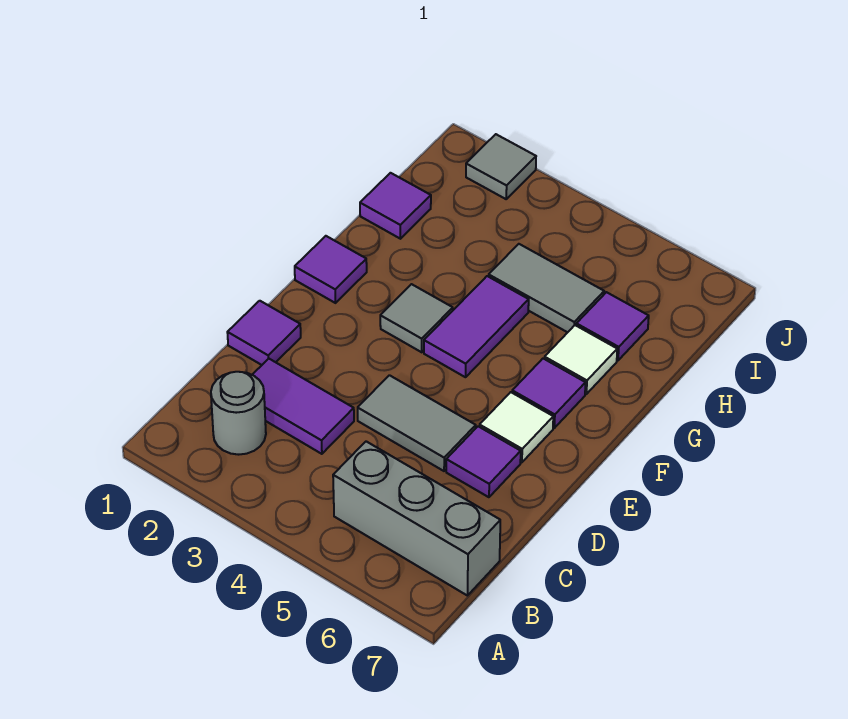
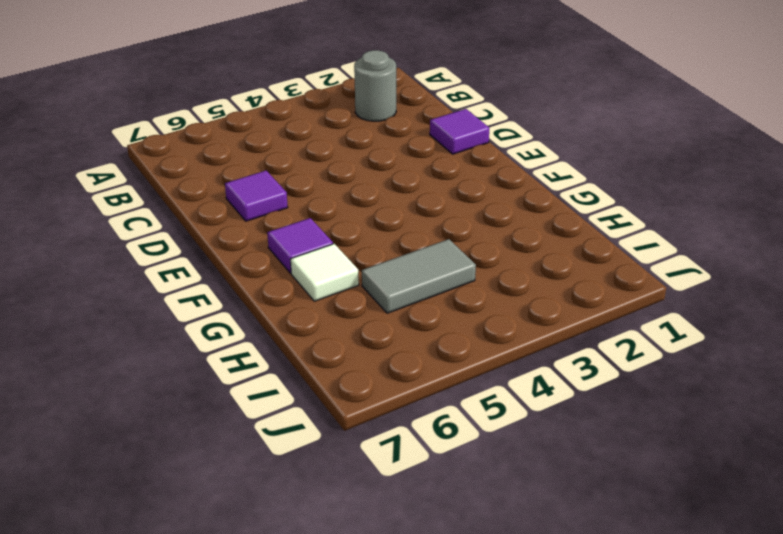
none -> grey 1x3 brick [333,441,500,596]
none -> purple 1x2 tile [252,359,354,454]
none -> grey 1x2 tile [358,375,476,471]

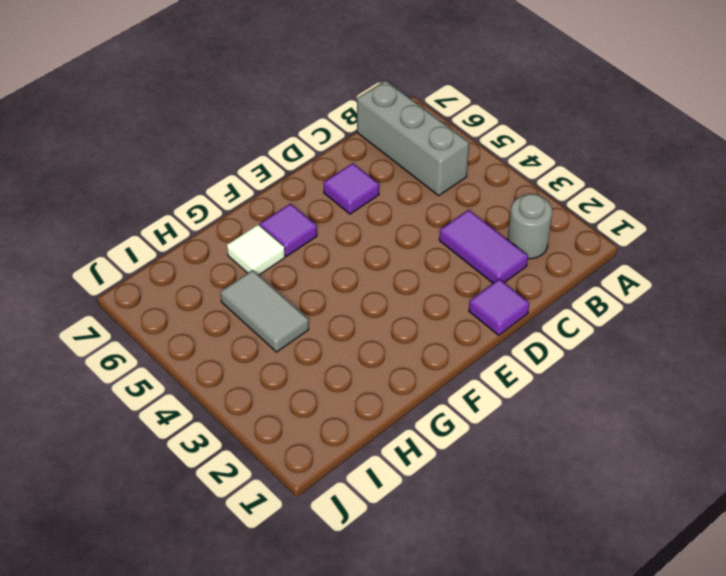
none -> grey 1x2 tile [358,375,476,471]
none -> white 1x1 tile [479,392,553,462]
none -> purple 1x1 tile [295,236,367,303]

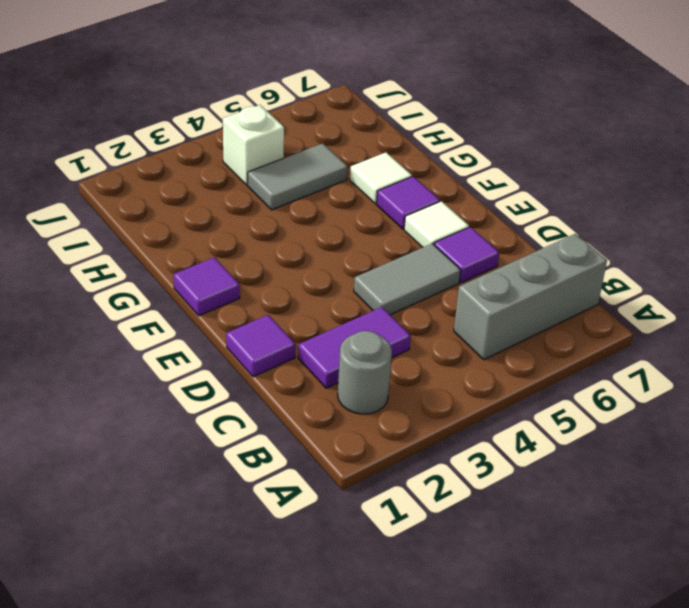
white 1x1 brick [223,105,284,185] -> none
none -> grey 1x1 tile [380,284,453,352]
none -> purple 1x2 tile [424,276,529,377]
none -> purple 1x1 tile [360,173,431,239]

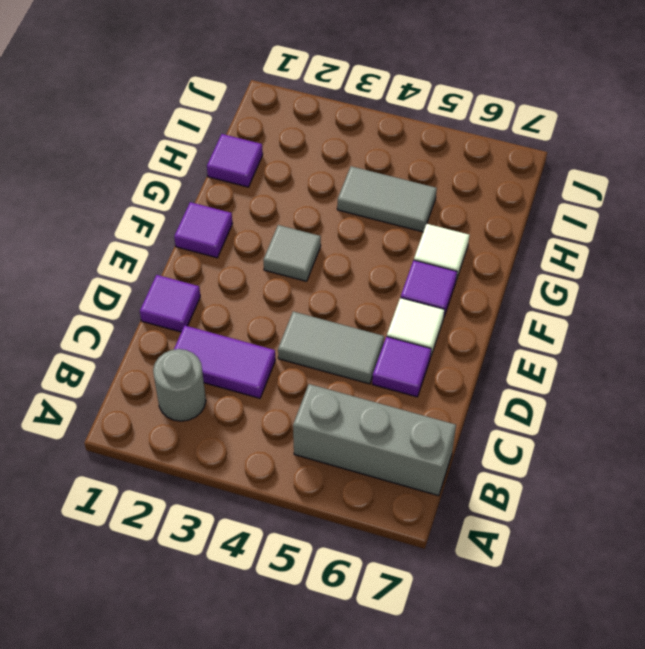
none -> purple 1x2 tile [424,276,529,377]
none -> purple 1x1 tile [576,292,649,360]
none -> grey 1x1 tile [466,134,536,199]

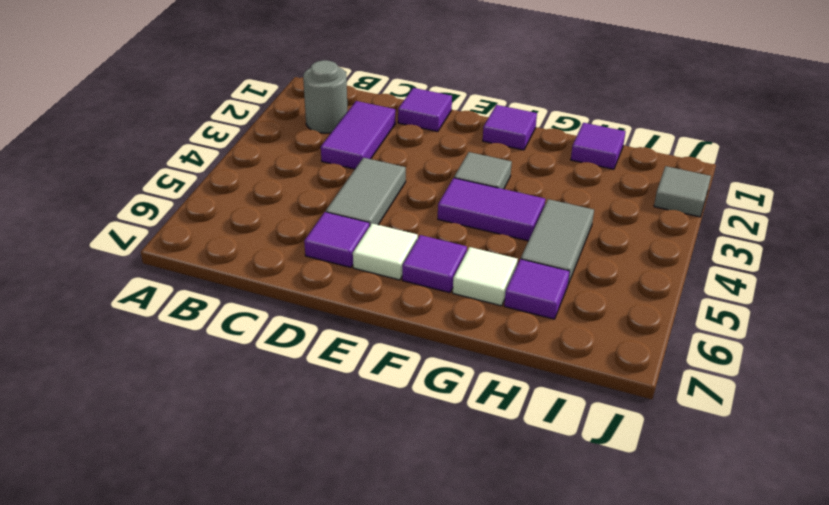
none -> grey 1x3 brick [333,441,500,596]

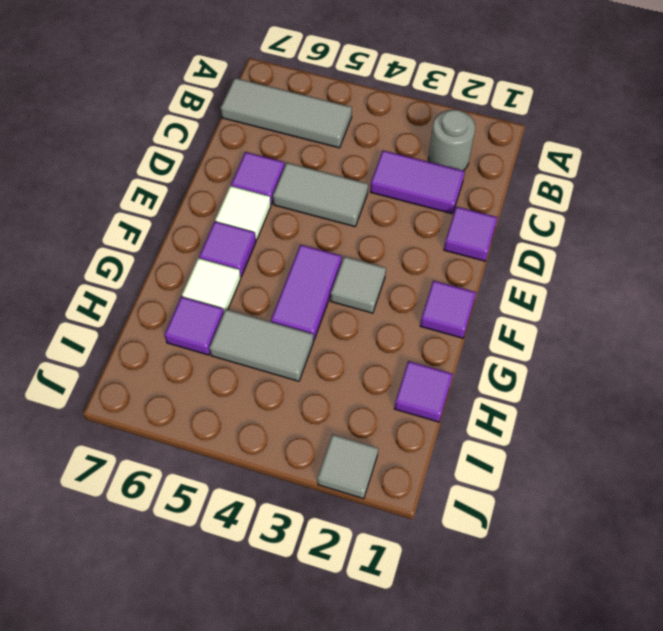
grey 1x3 tile [221,78,352,148] -> grey 1x3 brick [333,441,500,596]

